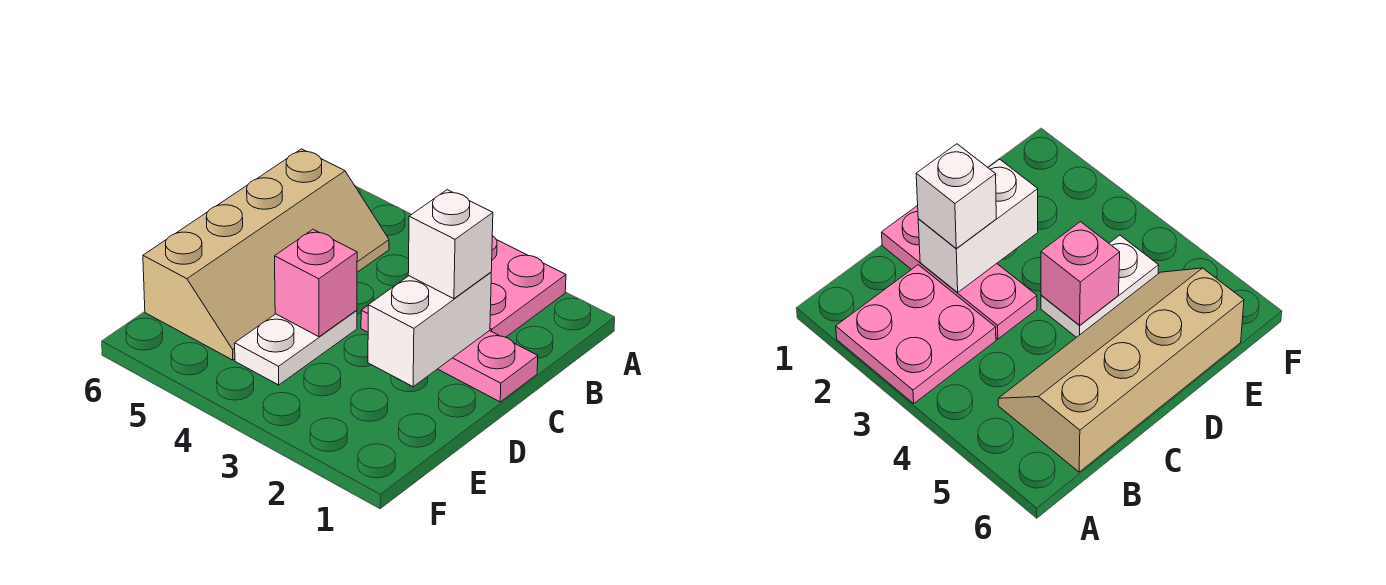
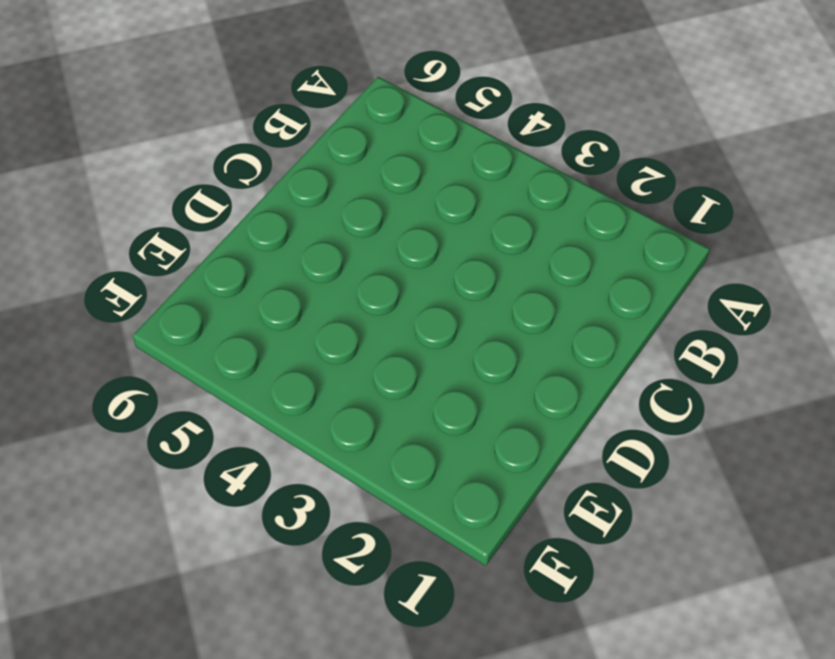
none -> pink 2x2 plate [490,236,566,337]
none -> tan 2x4 slope [143,149,389,360]

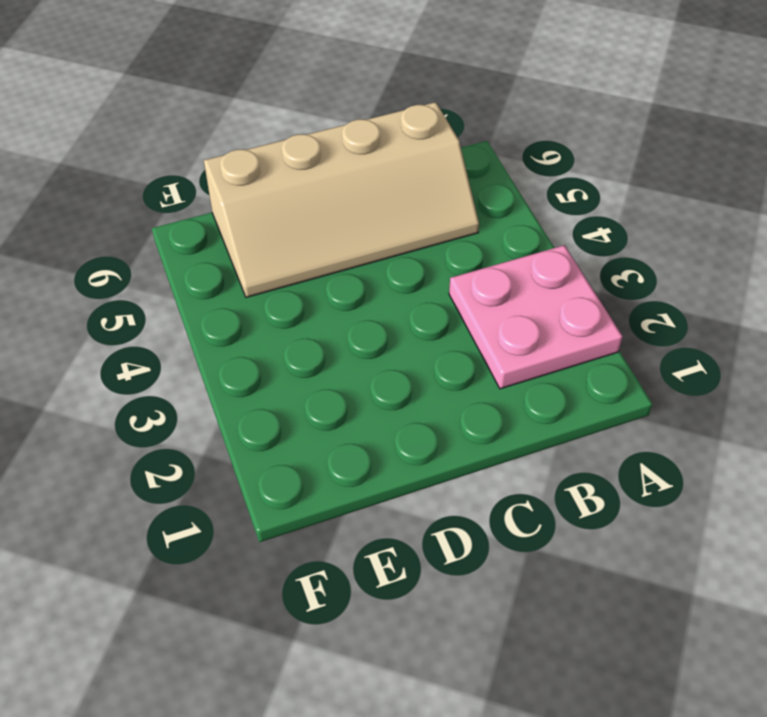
none -> pink 1x3 plate [361,306,538,402]
none -> white 1x2 plate [235,310,357,385]

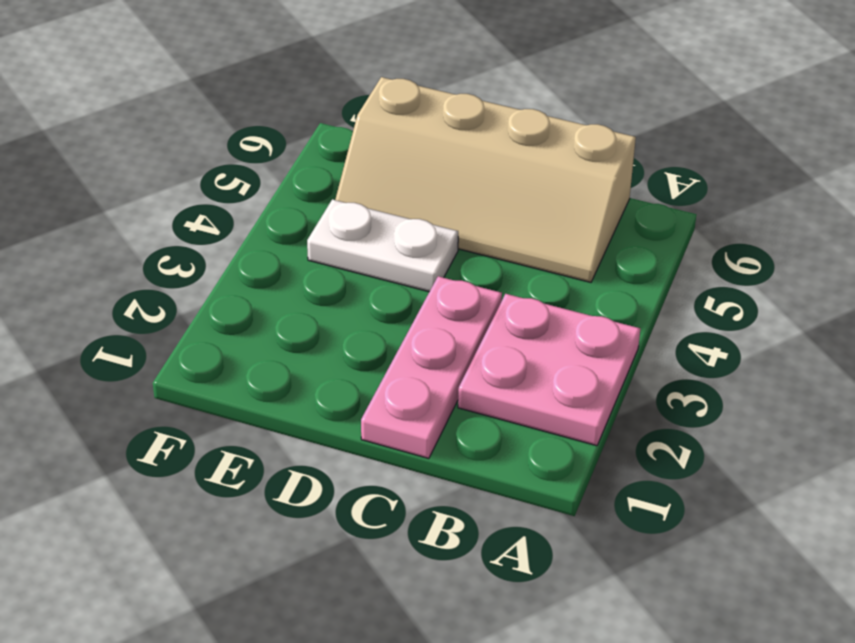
none -> white 1x2 brick [368,272,491,387]
none -> pink 1x1 brick [275,229,357,337]

